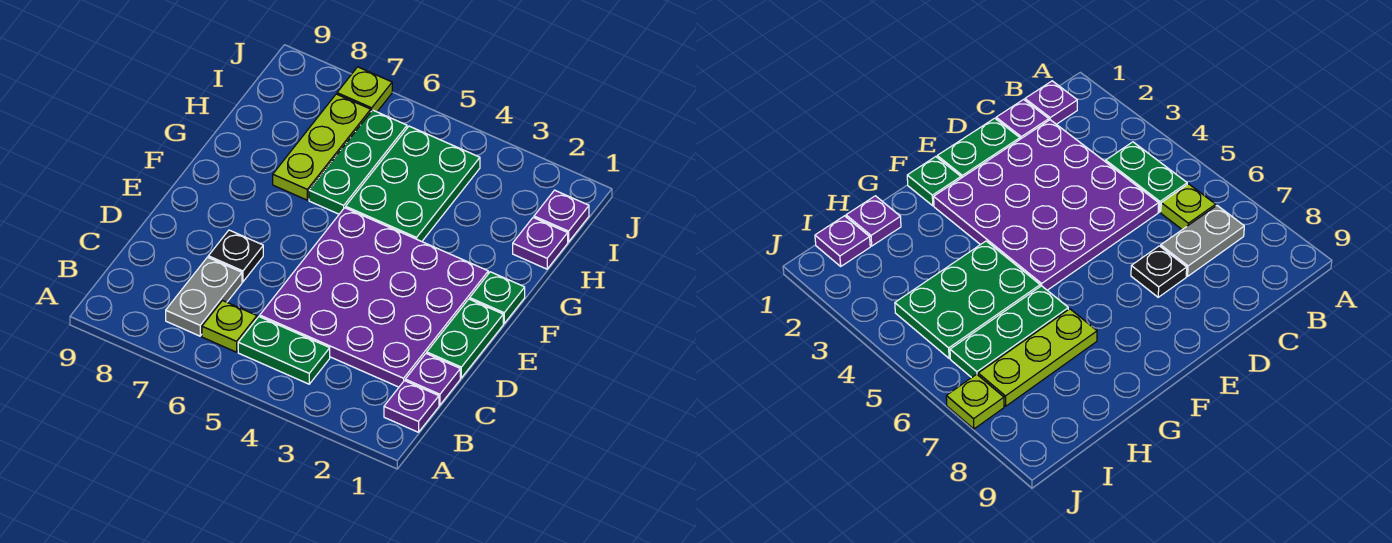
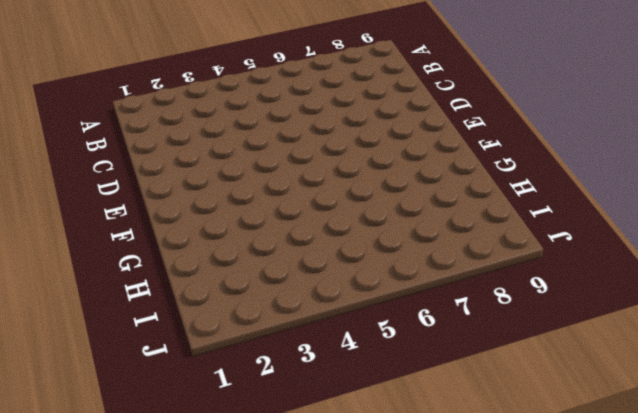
none -> purple 1x1 plate [384,381,439,432]
none -> green 1x2 plate [238,317,330,384]
none -> lime 1x1 plate [202,301,257,352]

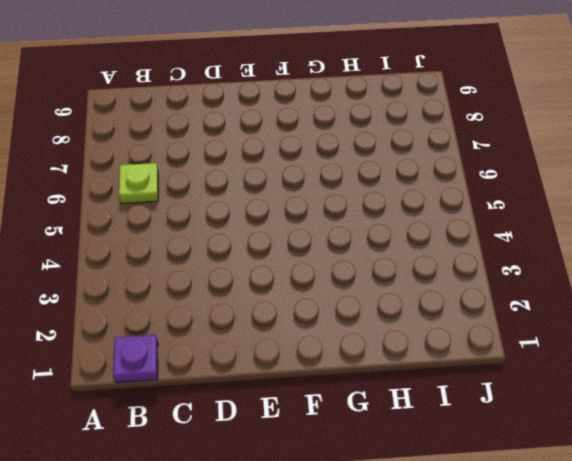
none -> green 1x2 plate [238,317,330,384]
none -> grey 1x2 plate [166,257,242,336]
none -> purple 1x1 plate [405,353,460,405]

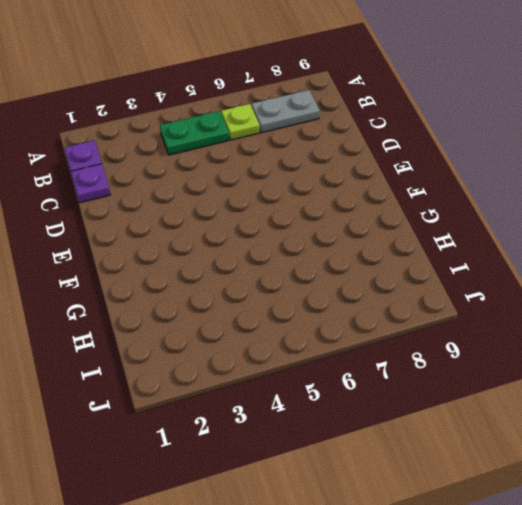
grey 1x2 plate [252,90,320,133] -> grey 1x2 plate turned to [166,257,242,336]
none -> purple 4x4 plate [260,208,488,387]
none -> green 1x2 plate [427,299,503,378]
none -> black 1x1 plate [208,230,263,282]

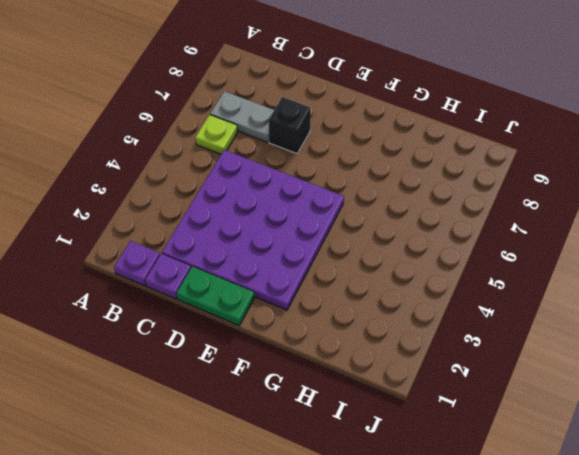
black 1x1 brick [269,97,311,154] -> black 1x1 plate [208,230,263,282]
none -> green 1x2 plate [238,317,330,384]
none -> green 1x1 plate [470,272,525,323]
none -> green 2x3 plate [346,126,480,241]

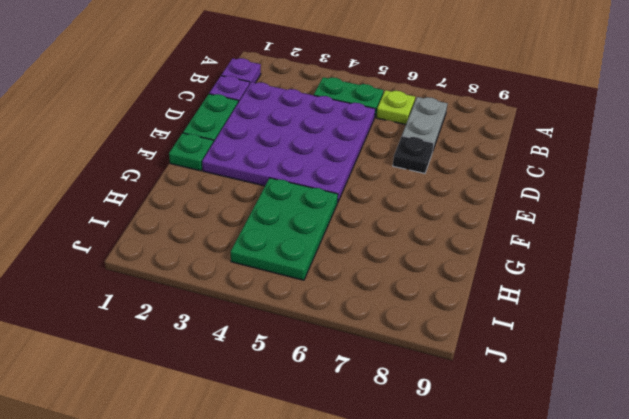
none -> green 1x3 plate [309,110,407,214]
none -> lime 1x3 plate [273,94,371,200]
none -> purple 1x1 plate [513,218,568,269]

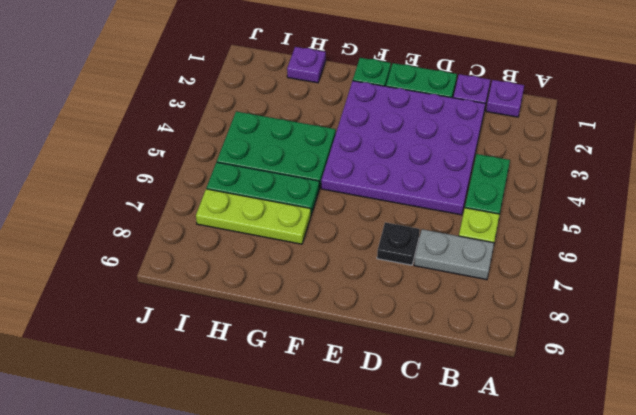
none -> purple 1x1 plate [534,190,589,242]
none -> lime 1x1 plate [337,67,392,112]

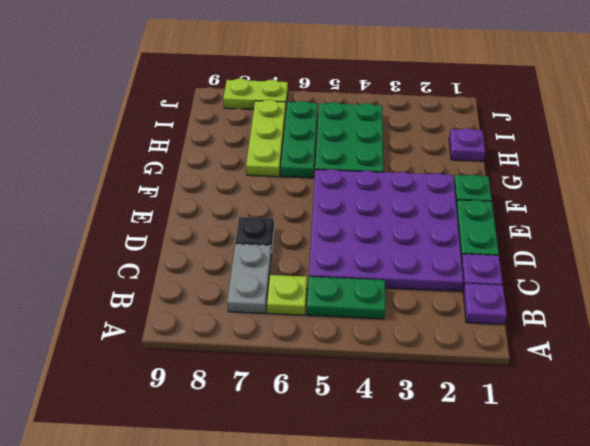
lime 1x2 plate [223,78,288,109] -> lime 1x1 plate [337,67,392,112]
none -> purple 1x1 plate [534,190,589,242]

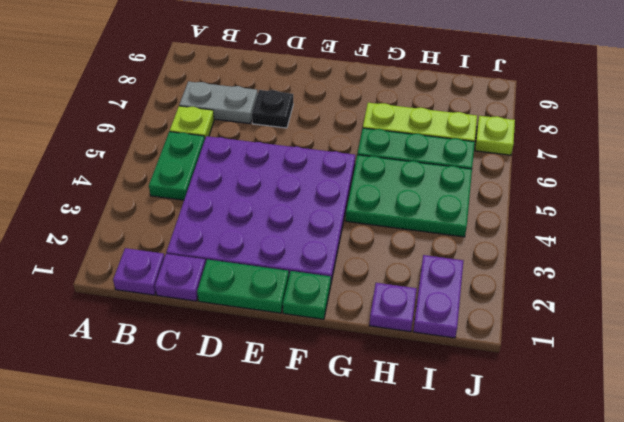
purple 1x2 plate [413,255,463,338] -> purple 1x1 plate [534,190,589,242]

